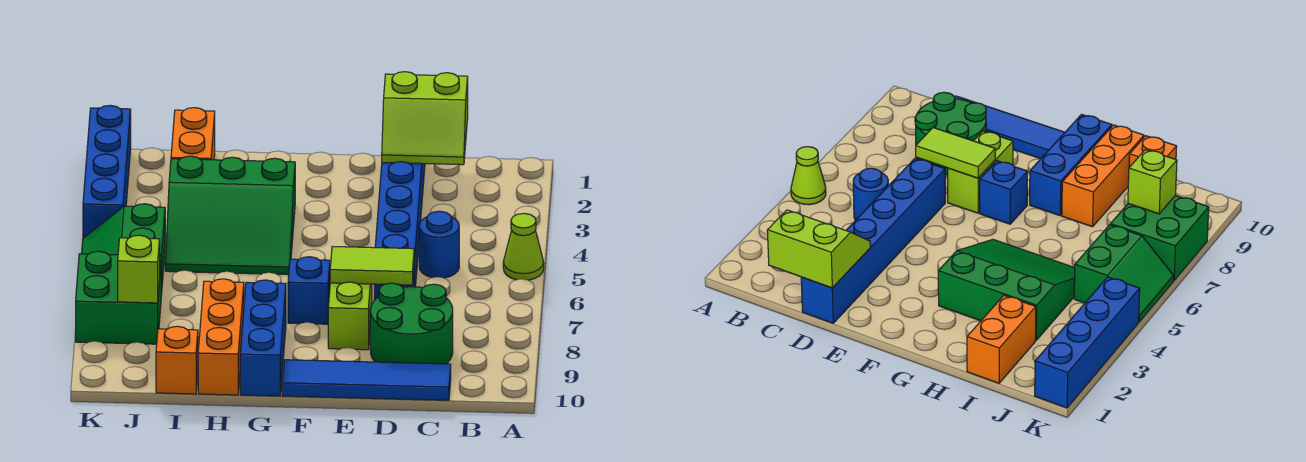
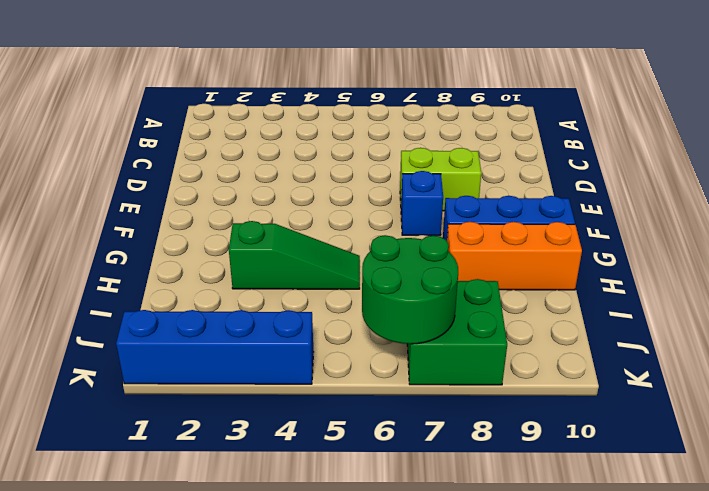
green 1x3 slope [229,221,360,289] -> green 3x3 slope [165,156,295,275]
green 2x2 round brick [362,235,458,344] -> green 2x2 round brick moved to [370,283,453,364]
none -> lime 1x1 cone [503,214,544,280]
none -> blue 1x1 round brick [419,211,459,278]
none -> blue 1x4 tile [282,360,451,400]

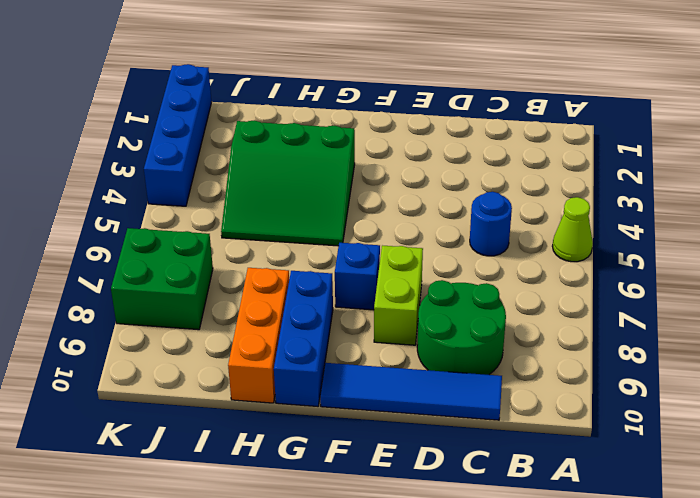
none -> blue 1x6 brick [374,162,425,300]
none -> orange 1x2 brick [171,108,215,160]
none -> orange 1x1 brick [156,326,198,394]

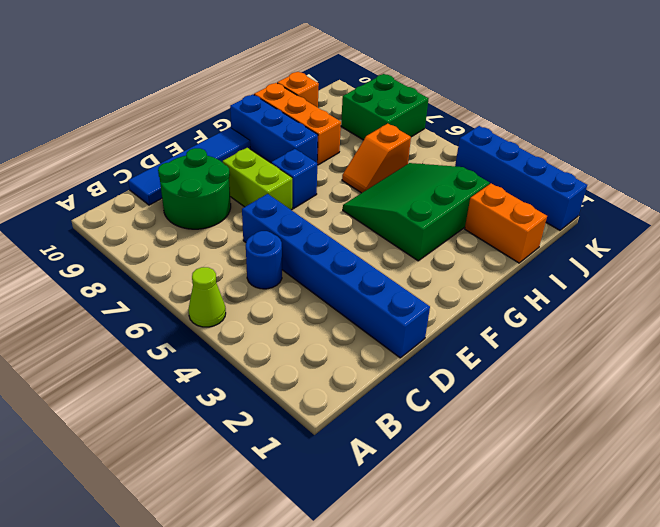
orange 1x2 slope [342,124,411,193] -> none
none -> green 2x2 slope [82,204,165,295]
none -> lime 2x2 slope [382,72,468,165]
none -> lime 1x2 tile [330,247,414,285]

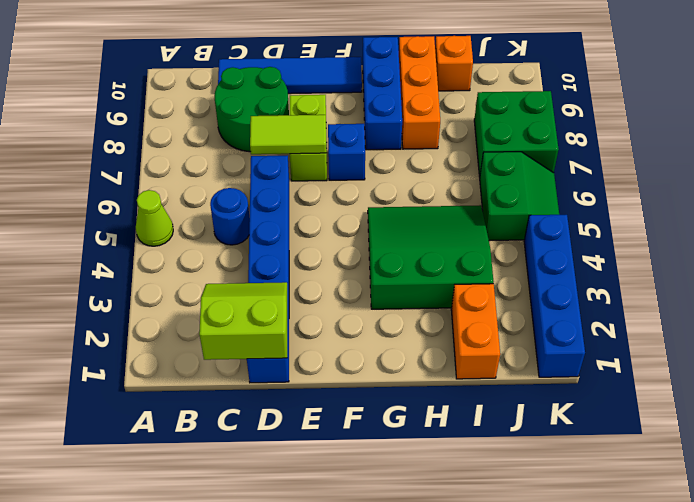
none -> lime 1x1 brick [118,235,160,303]

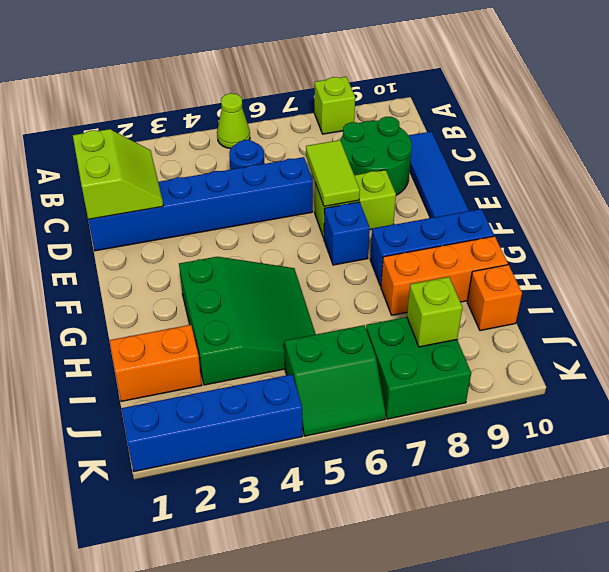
lime 1x1 brick [314,77,355,134] -> none

